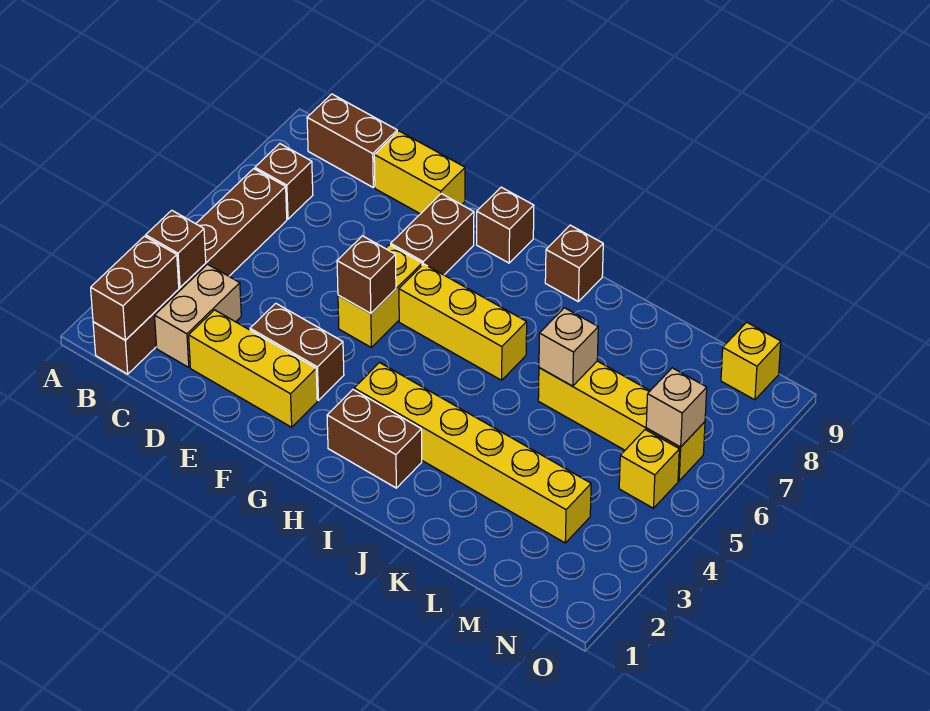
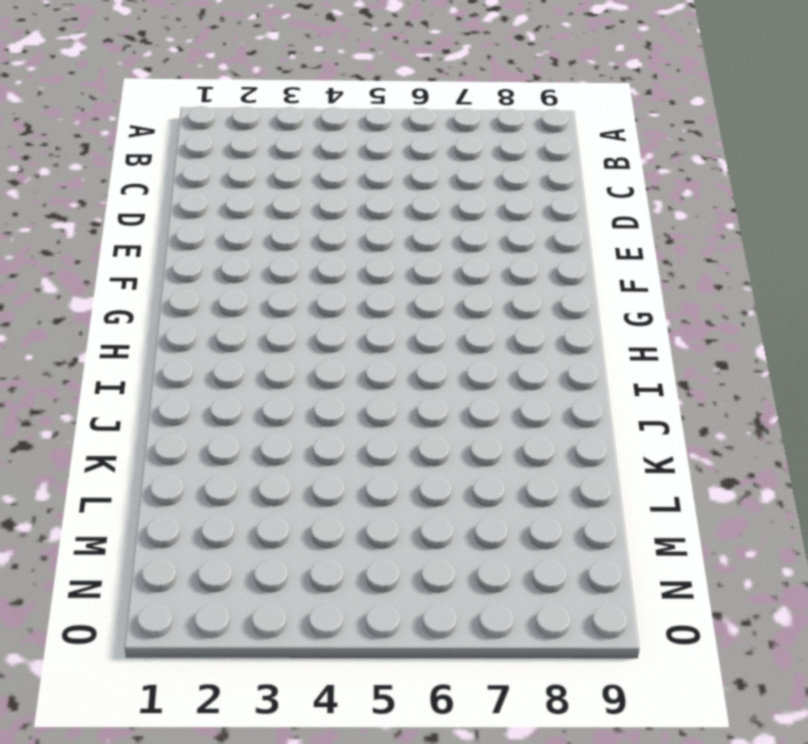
none -> brown 1x6 brick [93,169,287,374]
none -> brown 1x1 brick [255,144,313,219]
none -> brown 1x2 brick [307,94,397,187]

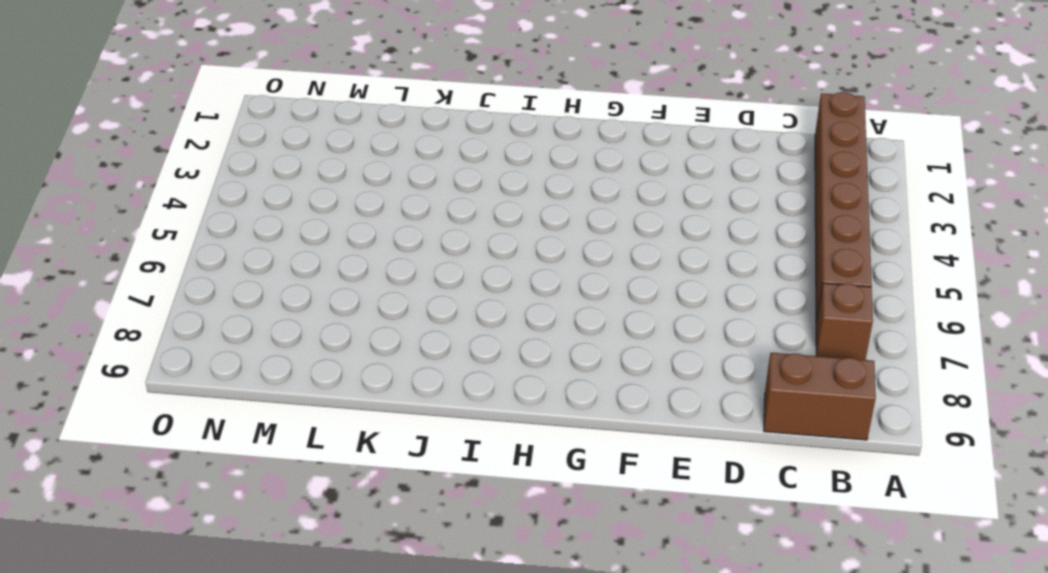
none -> tan 1x2 brick [155,264,241,368]
none -> yellow 1x3 brick [189,310,317,427]
none -> yellow 1x2 brick [374,131,465,214]

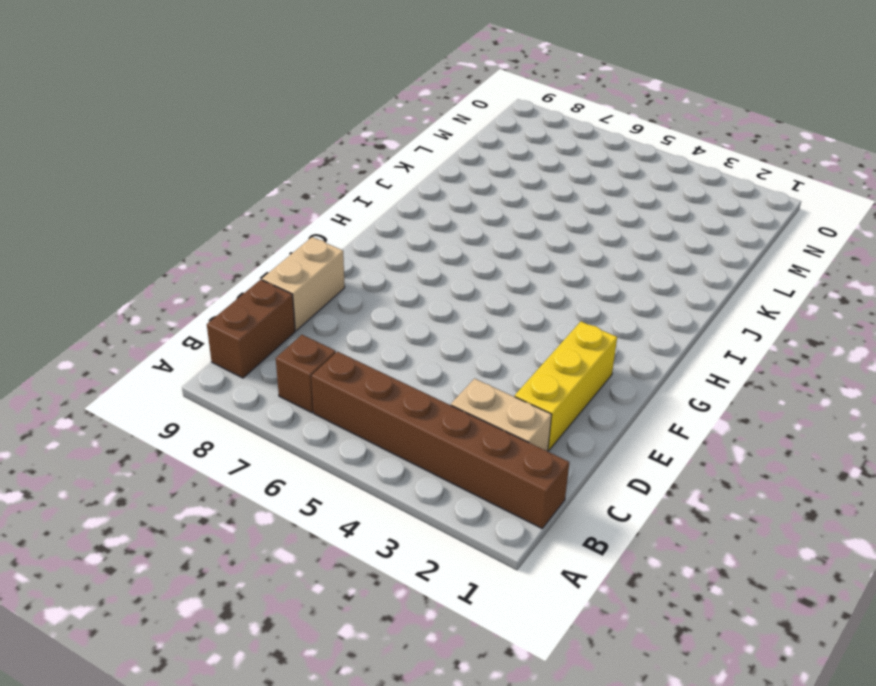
tan 1x2 brick [262,237,345,331] -> yellow 1x2 brick [374,131,465,214]
none -> brown 1x2 brick [250,303,344,400]
none -> yellow 1x2 brick [338,245,422,348]
none -> brown 1x2 brick [391,194,474,275]

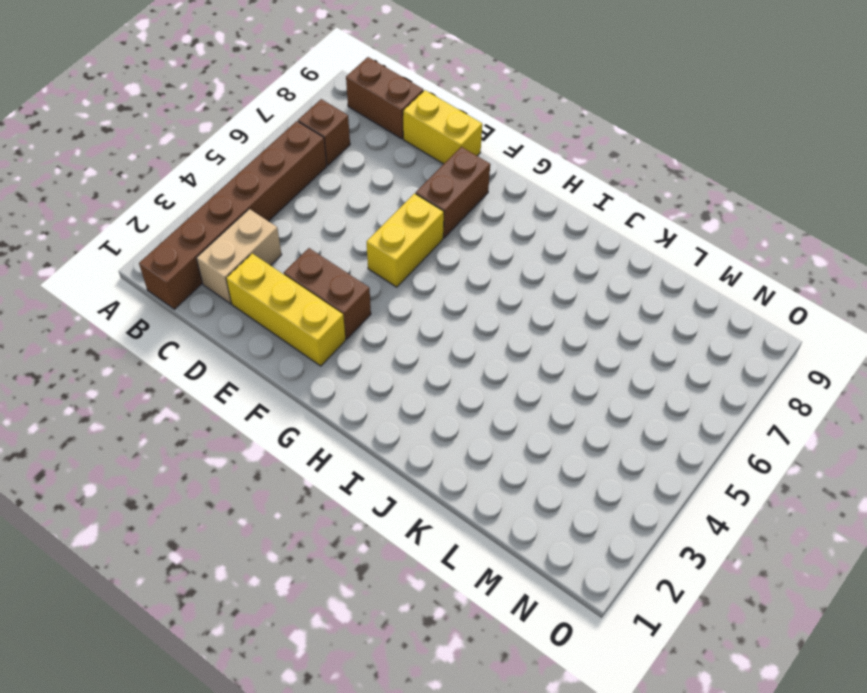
none -> yellow 1x3 brick [399,264,527,380]
none -> brown 1x1 brick [477,187,534,263]
none -> brown 1x2 brick [327,390,422,488]

